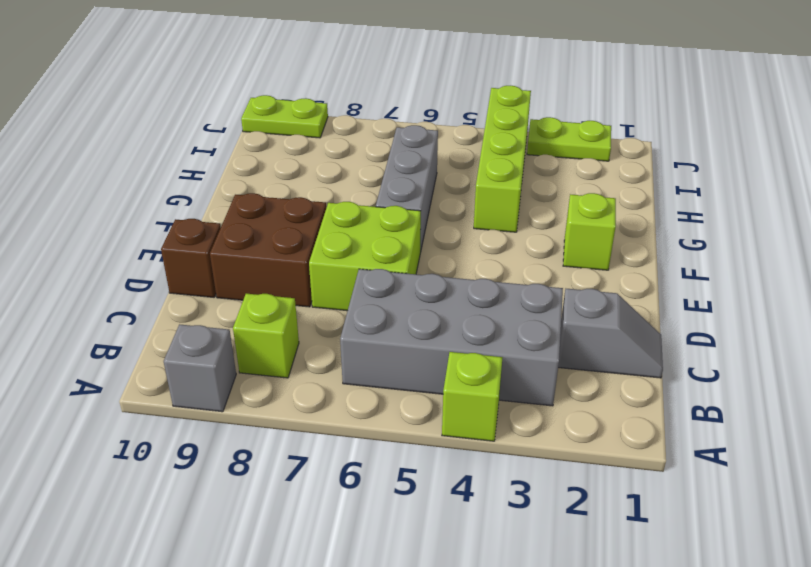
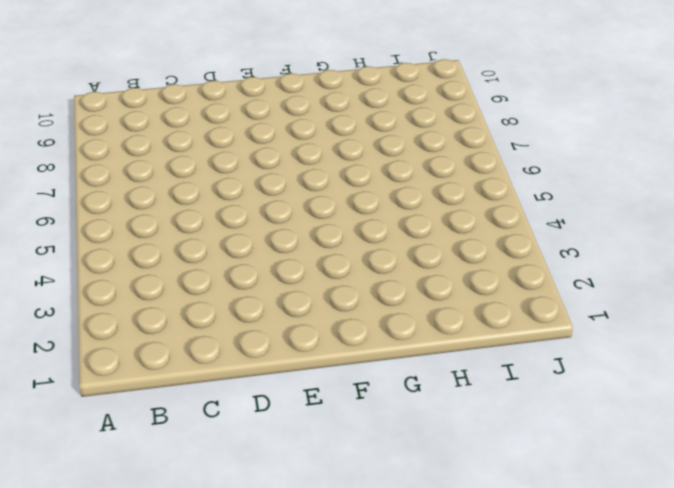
none -> lime 1x1 brick [442,352,503,441]
none -> grey 1x1 brick [164,324,236,412]
none -> grey 2x4 brick [340,269,563,406]

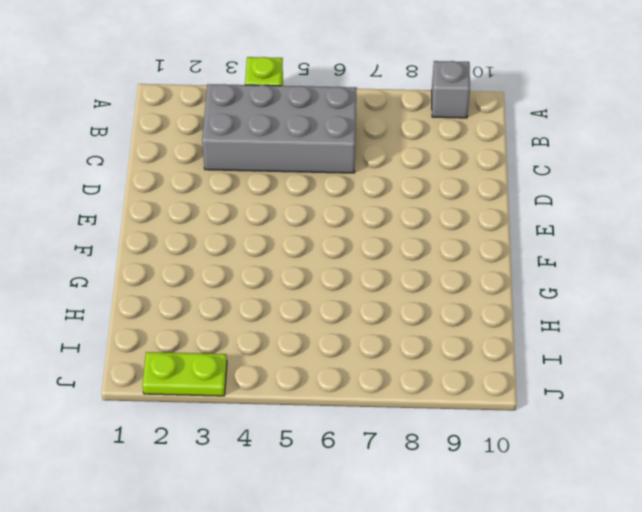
none -> lime 1x1 brick [233,294,299,378]
none -> grey 1x2 slope [558,289,663,378]
none -> lime 2x2 brick [309,202,421,311]

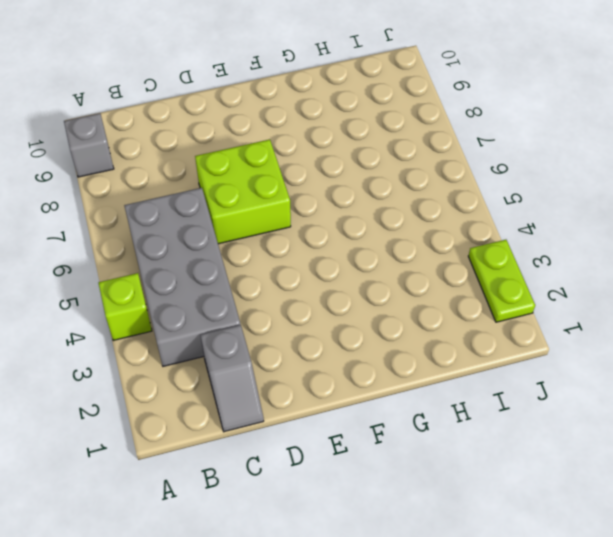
none -> lime 1x1 brick [233,294,299,378]
none -> brown 2x2 brick [210,193,326,307]
none -> brown 1x1 brick [161,219,221,297]

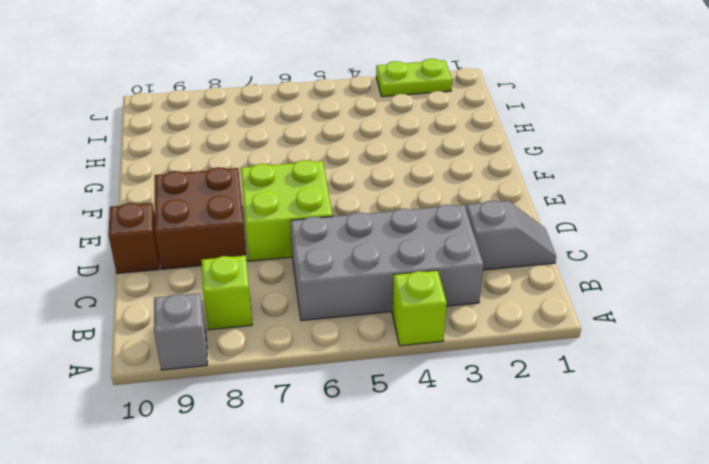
none -> lime 1x1 brick [563,193,616,270]
none -> grey 1x3 brick [376,125,438,253]
none -> lime 1x4 brick [474,86,531,232]

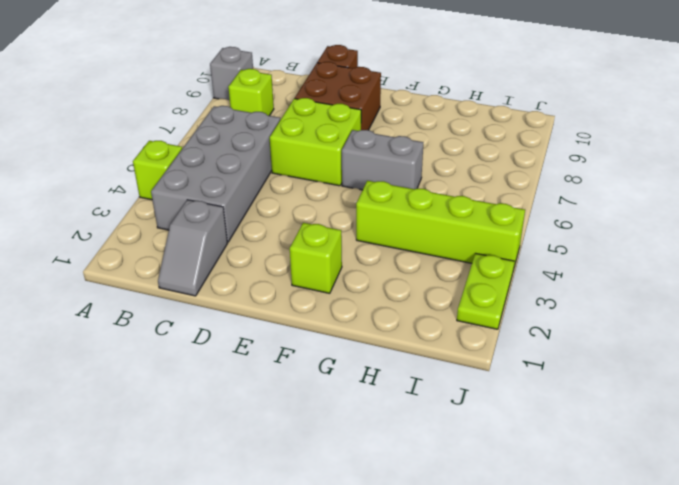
grey 1x2 brick [342,130,423,190] -> grey 1x3 brick [376,125,438,253]
none -> lime 1x2 plate [241,95,328,138]

